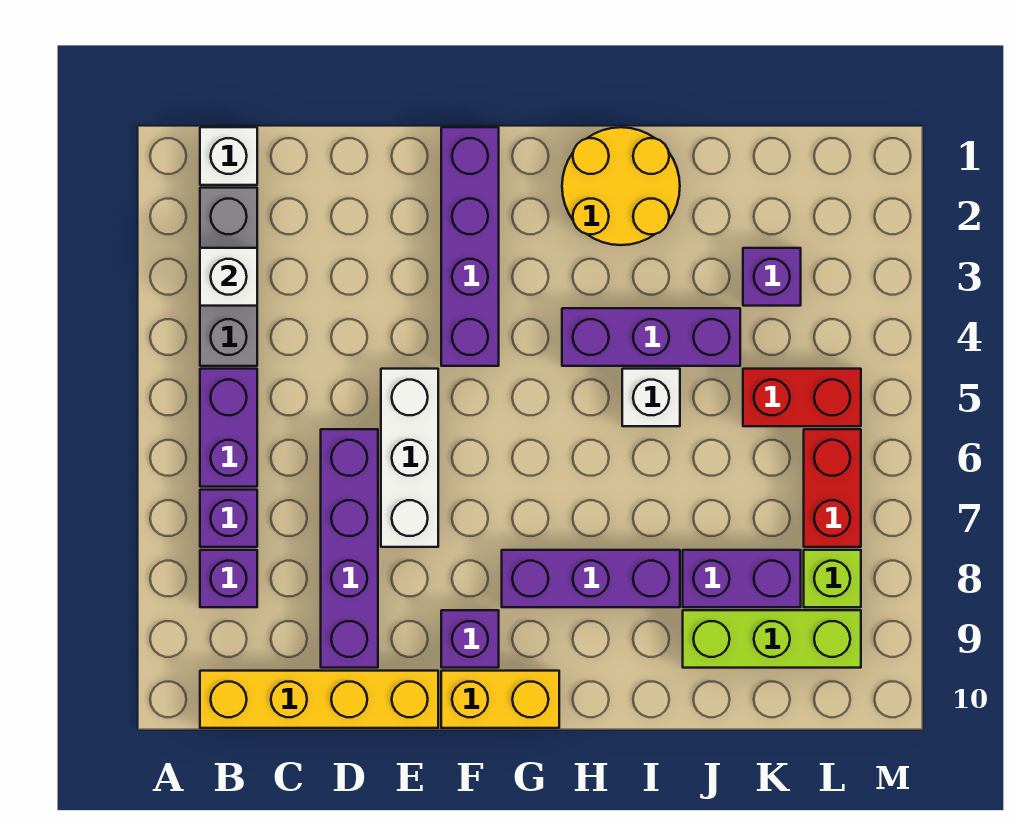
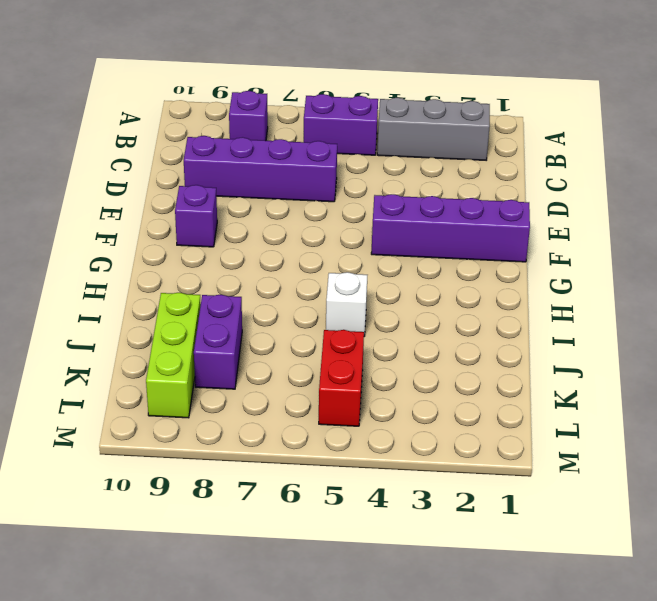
none -> white 1x1 brick [200,127,257,185]
none -> purple 1x1 brick [200,490,257,547]
none -> yellow 1x4 brick [200,671,438,728]

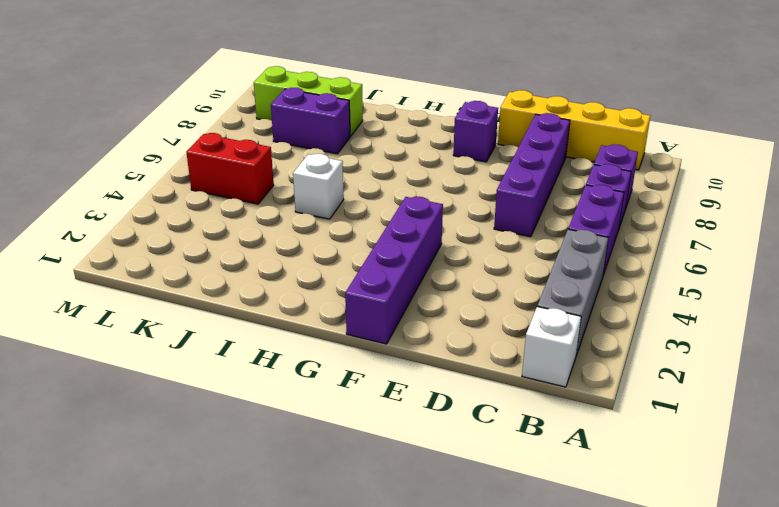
none -> white 1x3 brick [381,369,438,547]
none -> yellow 1x2 brick [441,671,559,728]
none -> purple 1x3 brick [502,550,680,607]

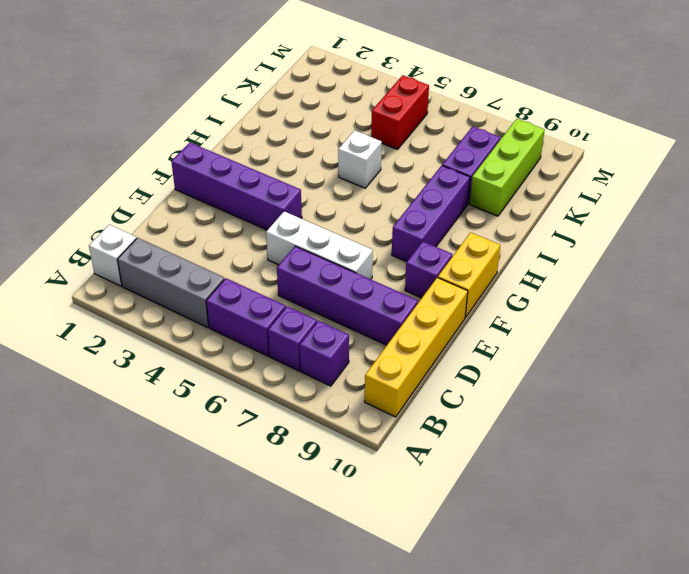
none -> yellow 2x2 round brick [562,127,680,245]
none -> purple 1x3 brick [562,308,740,366]
none -> purple 1x1 brick [743,248,801,306]

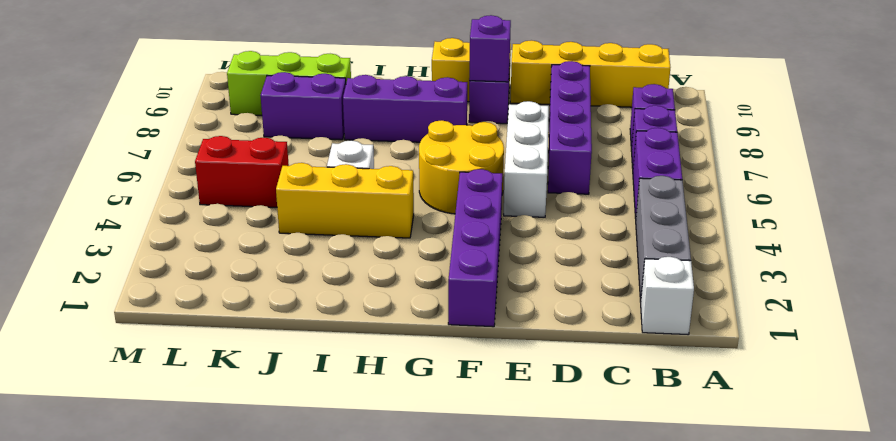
yellow 2x2 round brick [419,120,504,214] -> yellow 2x2 round brick moved to [562,127,680,245]
purple 1x1 brick [469,15,511,82] -> purple 1x1 brick moved to [743,248,801,306]
yellow 1x3 brick [276,163,414,238] -> purple 1x3 brick [562,308,740,366]
none -> red 1x2 brick [804,429,861,547]
none -> lime 1x1 brick [804,550,861,607]
none -> white 1x1 brick [200,248,257,306]

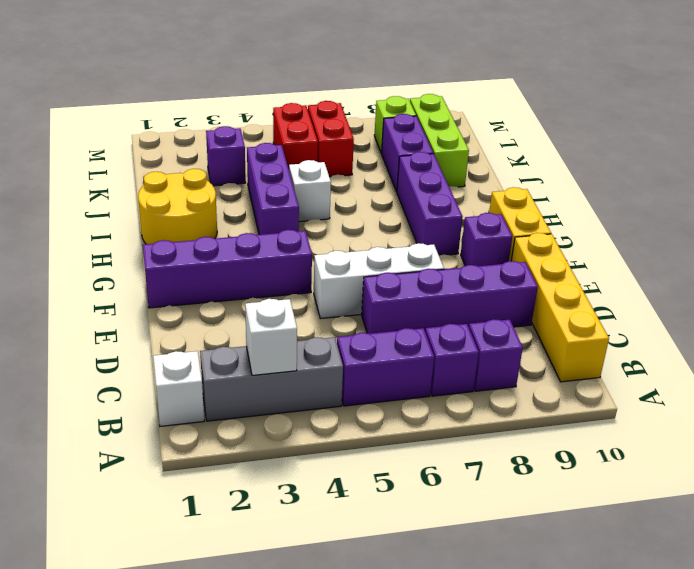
red 1x2 brick [308,101,354,177] -> red 1x2 brick turned to [804,429,861,547]

